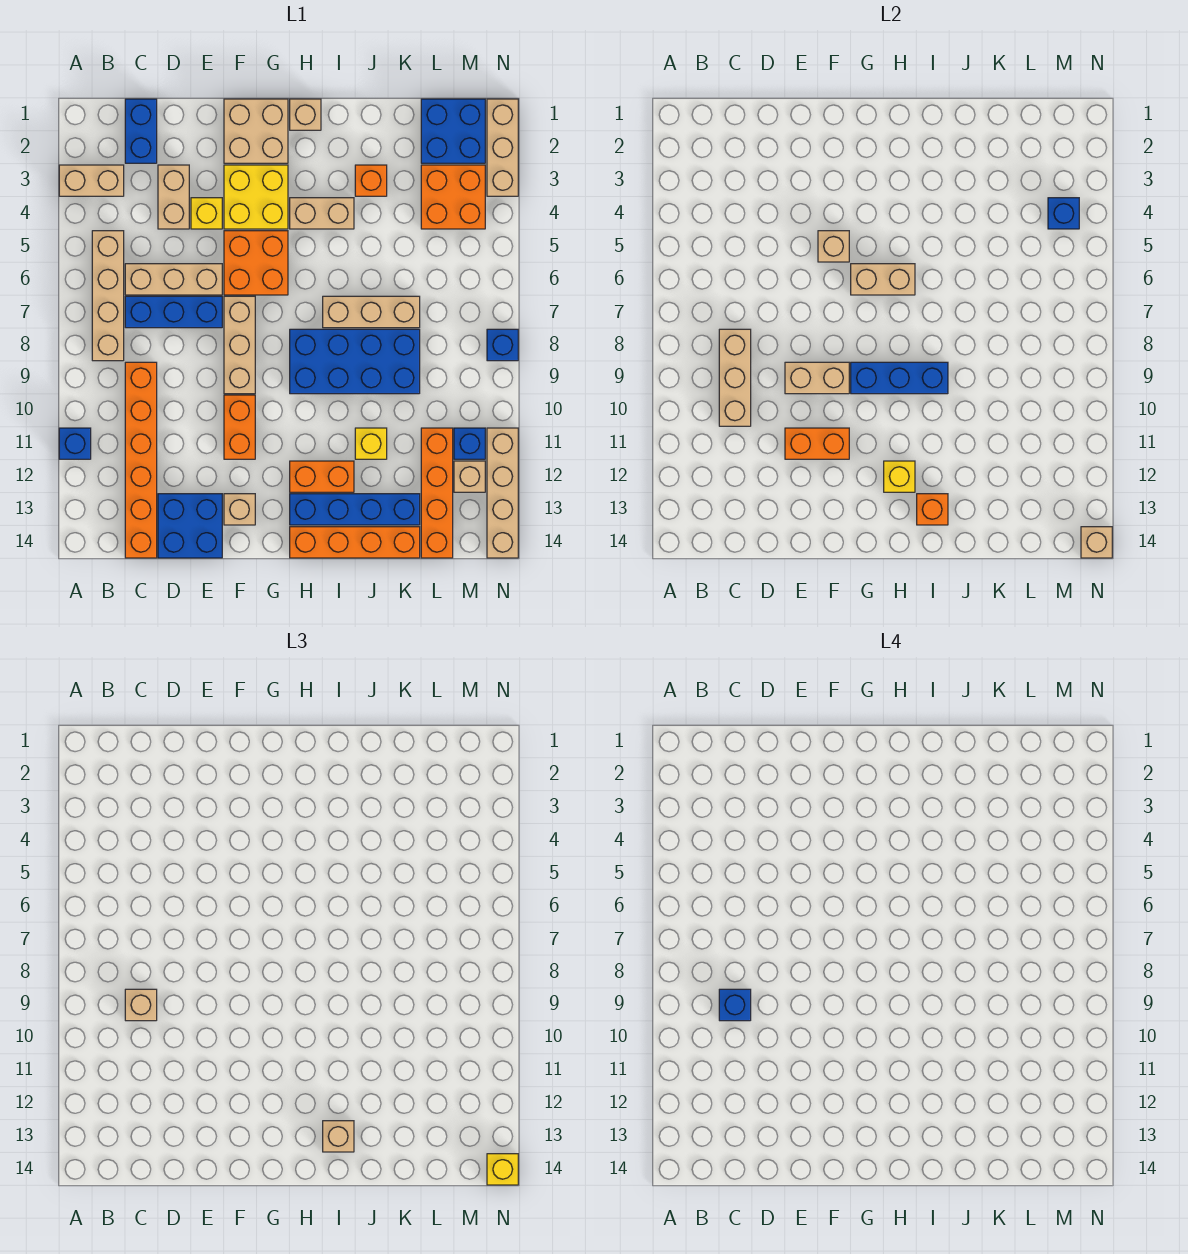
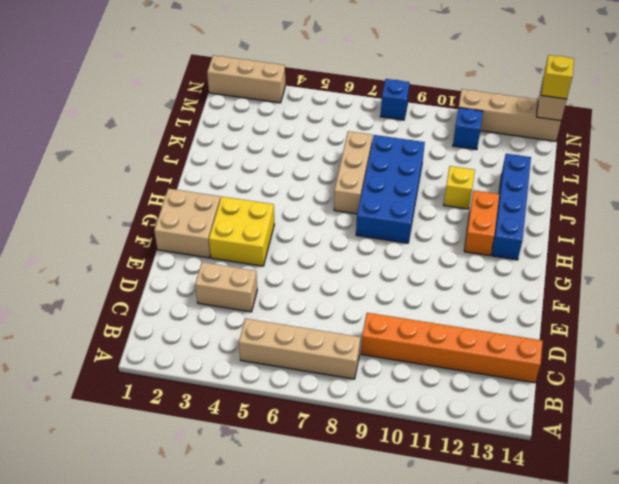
none -> tan 1x2 brick [59,165,124,196]
none -> blue 1x1 brick [59,428,91,459]
none -> blue 1x2 brick [125,99,157,163]
none -> tan 1x3 brick [125,264,222,295]

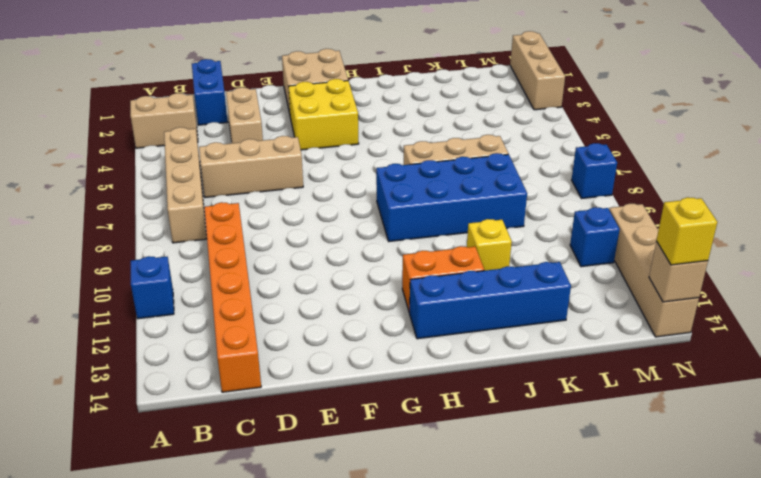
none -> blue 1x3 brick [125,296,222,328]
none -> blue 2x2 brick [158,494,222,558]
none -> yellow 1x1 brick [191,198,222,229]
none -> orange 2x2 brick [224,231,288,295]

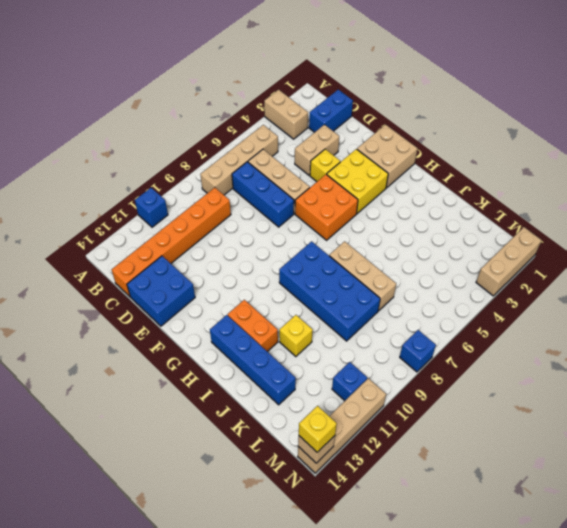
none -> tan 1x3 brick [224,296,255,394]
none -> orange 1x2 brick [224,395,255,459]
none -> tan 1x1 brick [224,494,255,525]
none -> tan 1x1 brick [290,99,321,130]

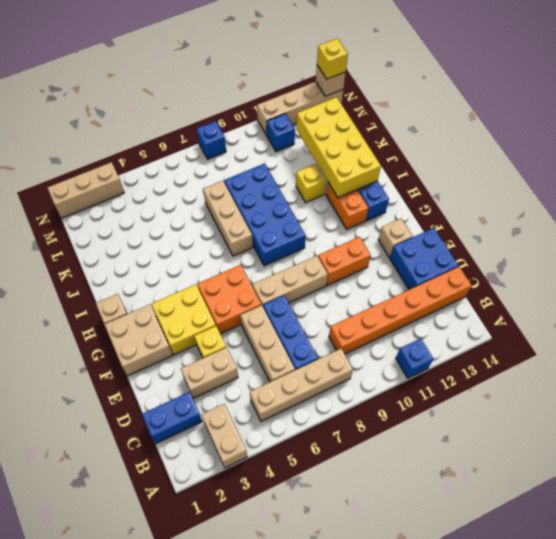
yellow 2x4 brick [296,97,381,198] -> orange 1x1 brick [917,494,948,525]
none -> tan 1x2 brick [290,198,354,229]
none -> orange 1x4 brick [290,527,420,558]
none -> orange 1x1 brick [355,165,387,196]
none -> blue 2x2 brick [421,99,485,163]

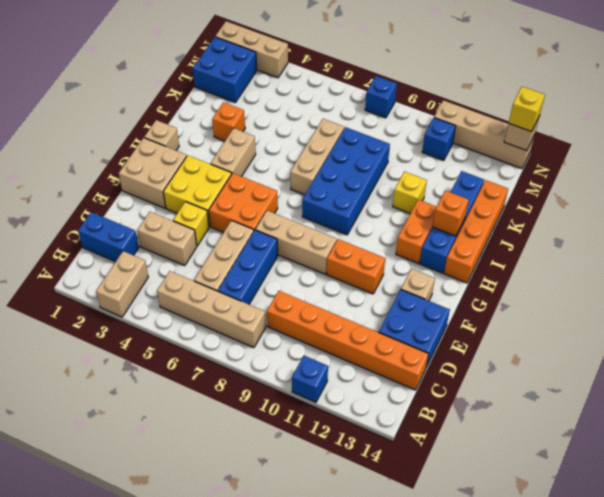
none -> orange 2x2 brick [421,165,485,229]
none -> orange 1x4 brick [421,428,453,558]
none -> tan 1x1 brick [454,461,485,492]
none -> tan 1x3 brick [719,329,751,426]

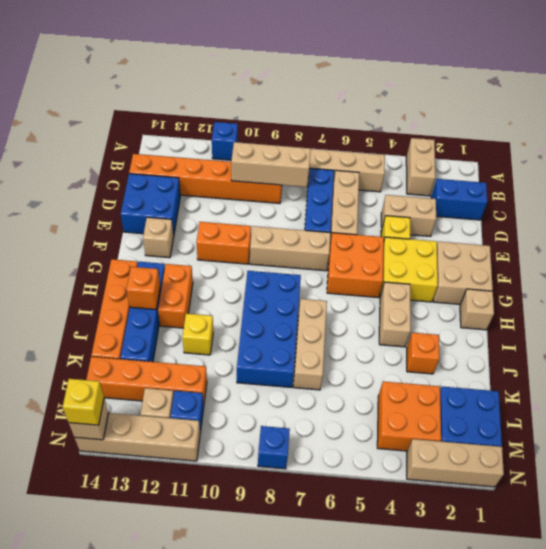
none -> tan 1x2 brick [785,362,849,394]
none -> orange 1x2 brick [785,428,849,459]
none -> tan 1x1 brick [818,231,849,262]
none -> tan 1x2 brick [851,264,915,295]

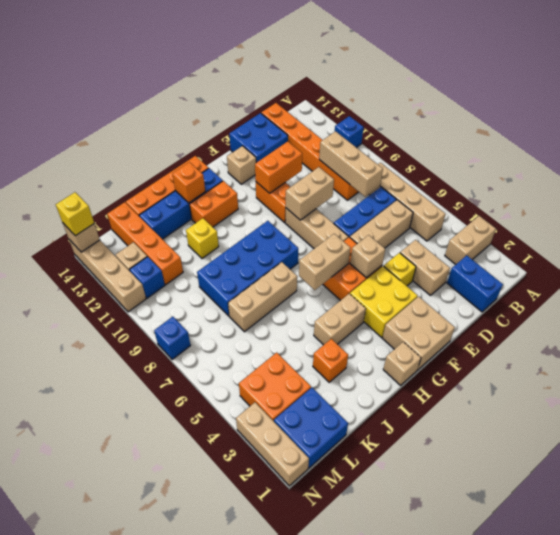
none -> blue 1x3 brick [851,362,948,394]
none -> yellow 1x1 brick [884,461,915,492]
none -> blue 1x1 brick [1048,198,1079,229]
none -> tan 1x1 brick [125,989,157,1021]

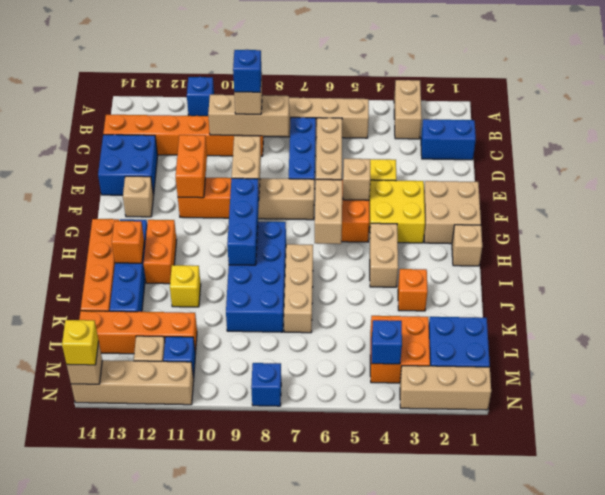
none -> tan 1x2 brick [158,165,189,229]
none -> yellow 1x1 brick [884,461,915,492]
none -> tan 1x1 brick [323,1121,354,1152]

